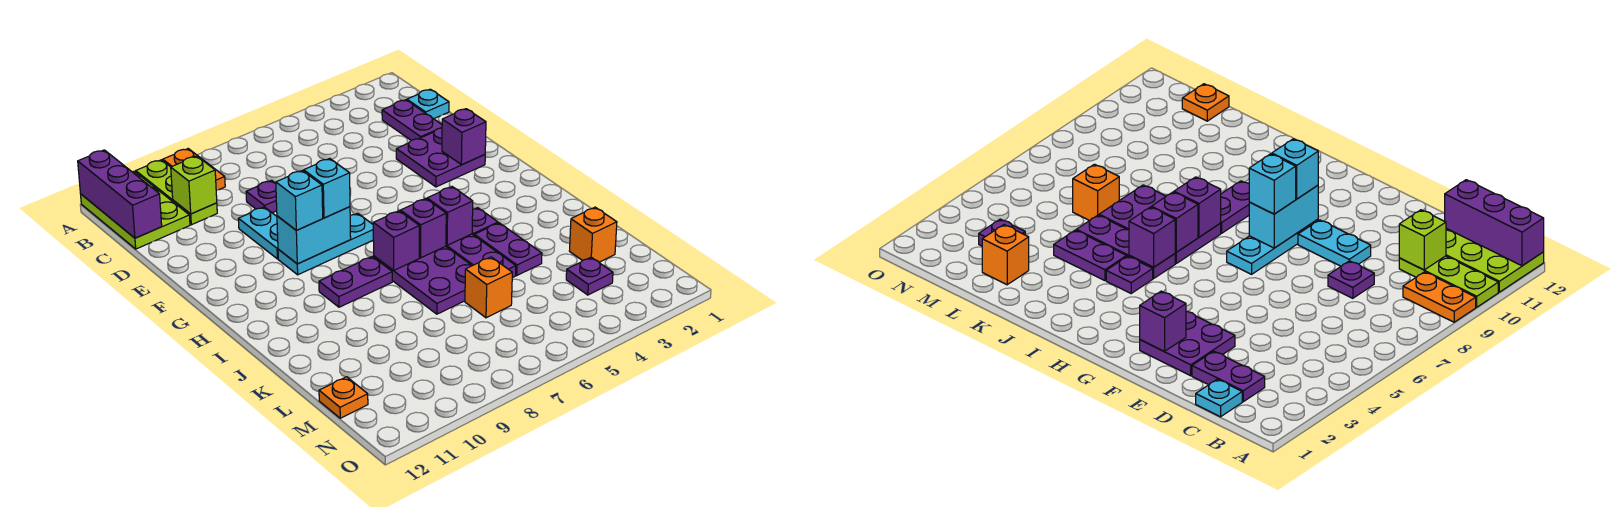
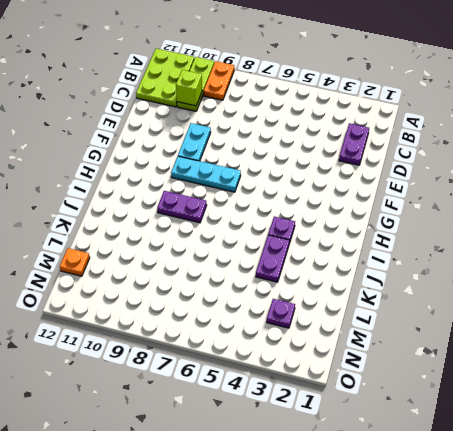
none -> cyan 1x1 plate [407,89,449,119]
none -> purple 1x1 plate [246,180,277,213]
none -> purple 2x2 plate [396,128,485,187]

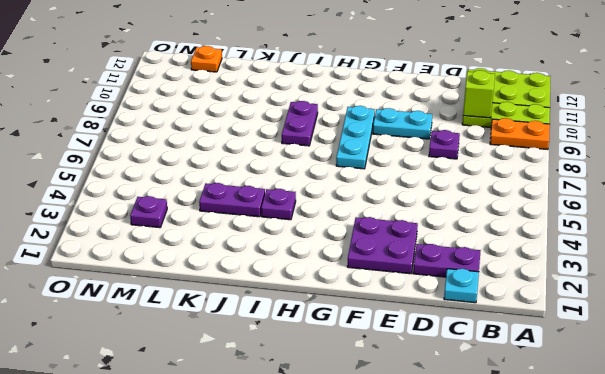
none -> purple 1x3 plate [446,234,516,278]
none -> purple 2x3 plate [374,246,472,314]
none -> orange 1x1 brick [570,207,617,262]

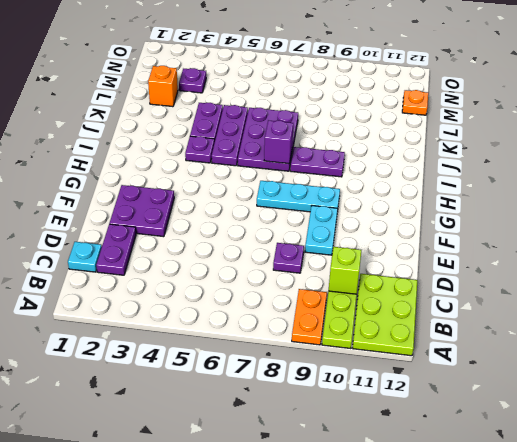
none -> orange 1x1 brick [465,257,512,318]
none -> purple 1x3 brick [78,150,162,238]
none -> purple 1x1 brick [442,109,486,165]

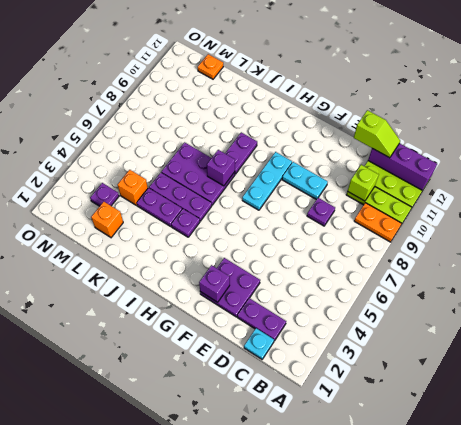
lime 1x2 slope [354,110,400,158] -> none
orange 1x1 brick [118,170,148,205] -> orange 1x1 brick moved to [465,257,512,318]
none -> cyan 1x2 brick [277,207,351,264]
none -> purple 1x1 brick [427,187,473,245]
none -> purple 1x1 brick [400,199,446,258]

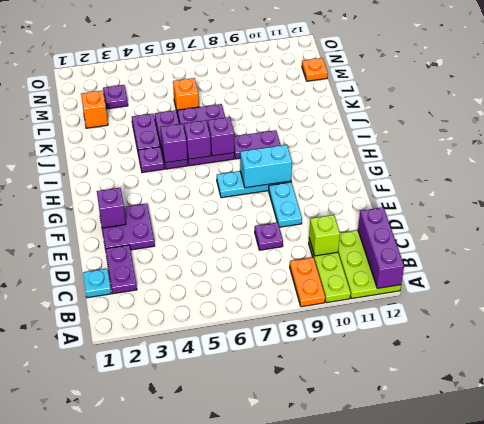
none -> cyan 1x1 brick [304,158,350,218]
none -> cyan 1x1 brick [276,171,323,230]

